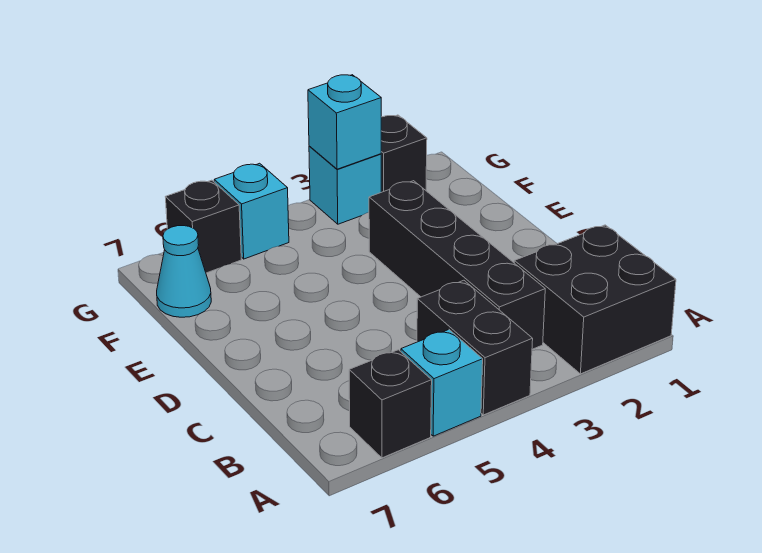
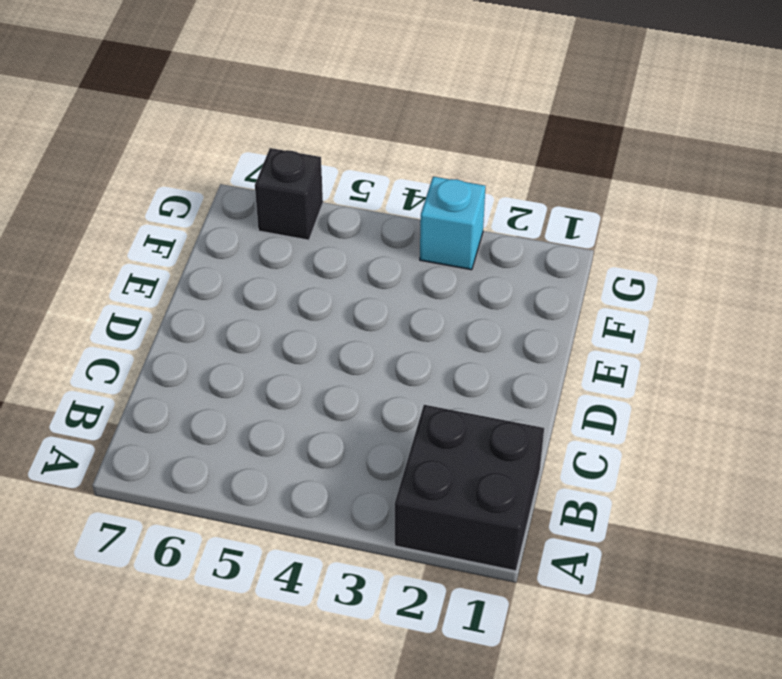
none -> black 1x2 brick [417,280,533,415]
none -> cyan 1x1 brick [401,330,483,436]

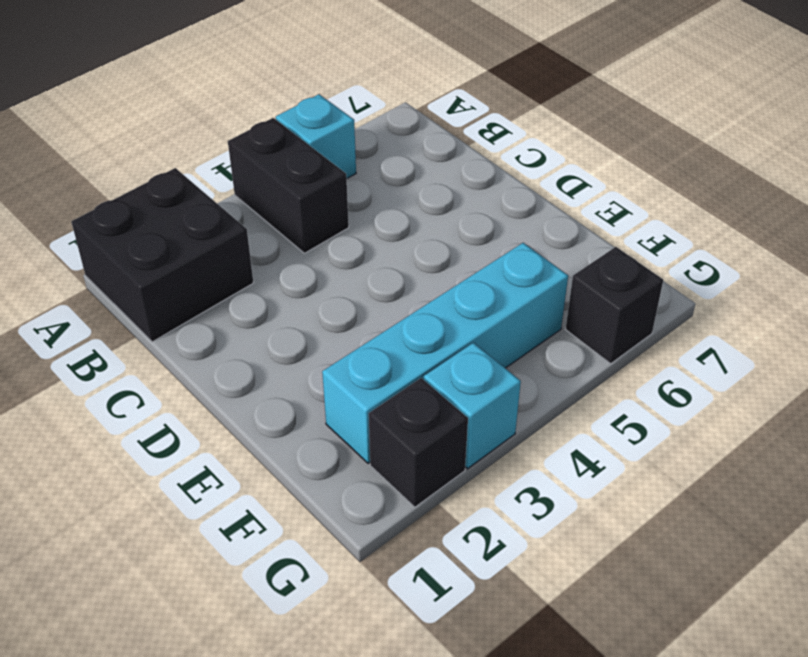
cyan 1x4 brick [322,243,568,463] -> none
none -> black 1x1 brick [349,350,432,458]
none -> black 1x4 brick [369,181,545,349]

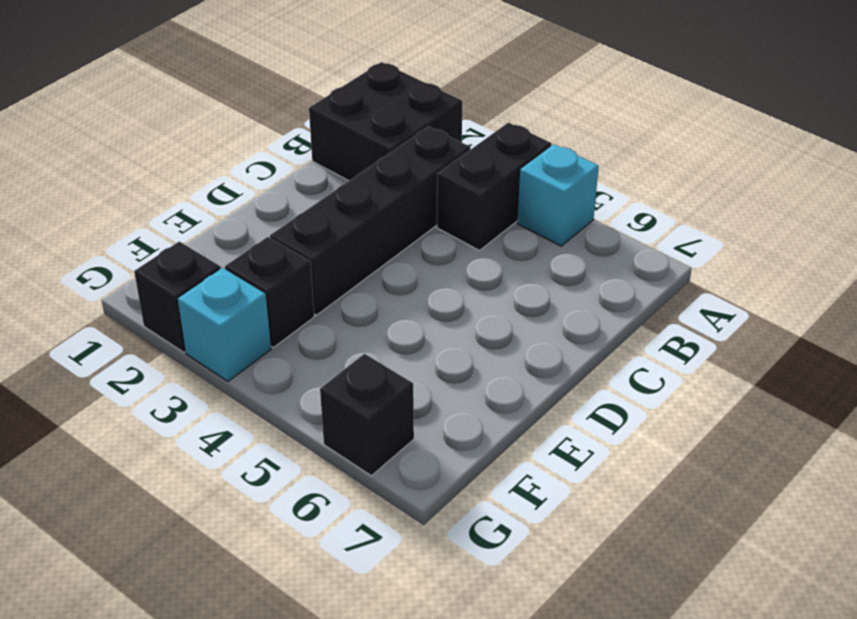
black 1x1 brick [225,237,314,347] -> black 1x1 brick moved to [349,350,432,458]
none -> cyan 1x1 cone [157,226,211,317]
none -> cyan 1x1 brick [214,163,289,259]

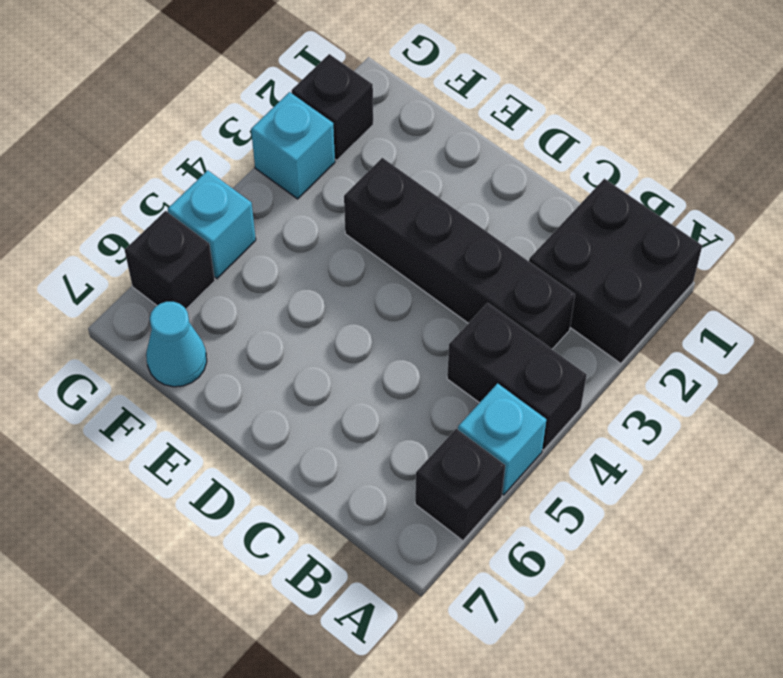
none -> cyan 1x1 brick [308,75,381,169]

